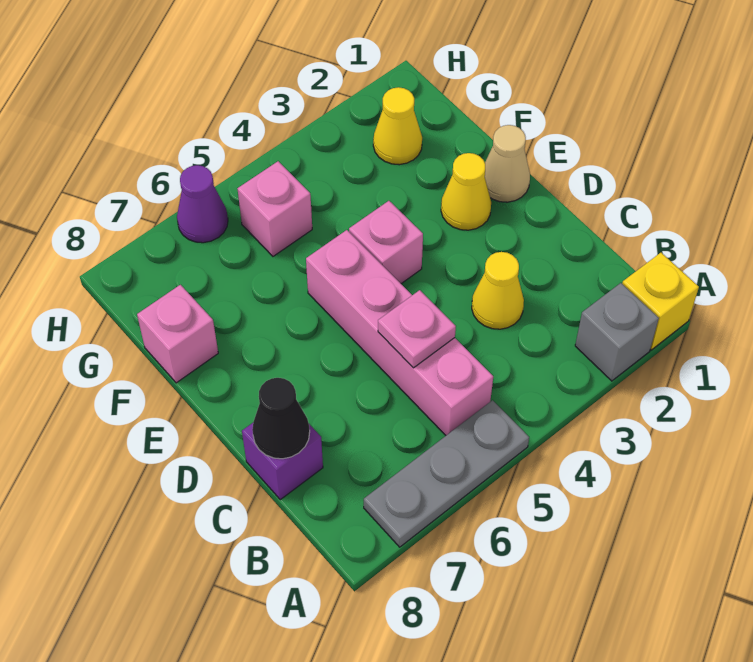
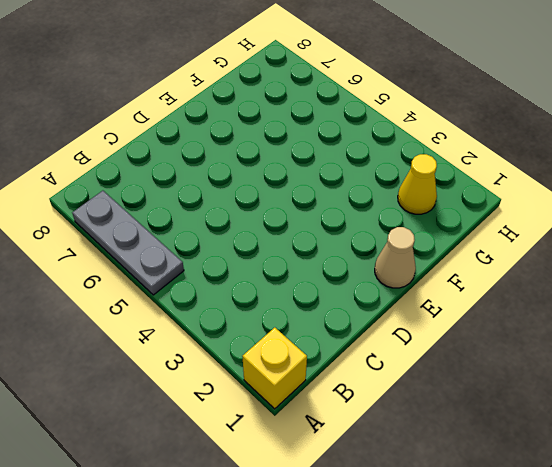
none -> grey 1x1 brick [575,283,659,381]
none -> pink 1x4 brick [306,230,493,435]
none -> yellow 1x1 cone [472,252,524,329]

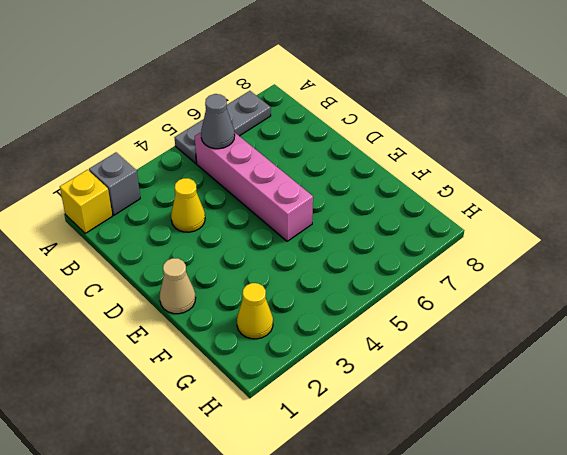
grey 1x1 cone [201,94,235,149] -> none
none -> purple 1x1 brick [242,423,323,499]
none -> yellow 1x1 cone [441,153,491,230]
none -> pink 1x1 brick [349,201,423,284]

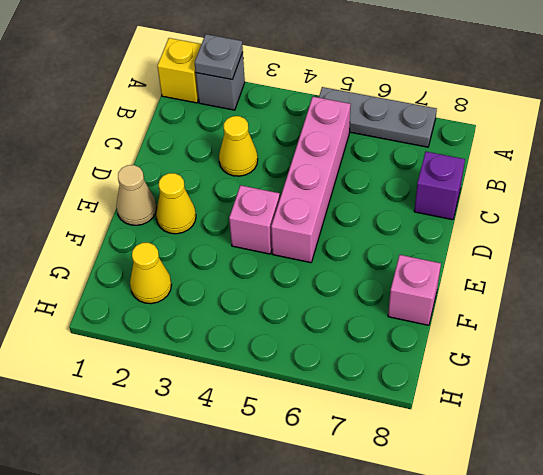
grey 1x1 plate [195,34,243,79] -> none
none -> pink 1x1 brick [237,161,312,256]
none -> purple 1x1 cone [177,165,228,243]
none -> pink 1x1 plate [378,290,456,368]

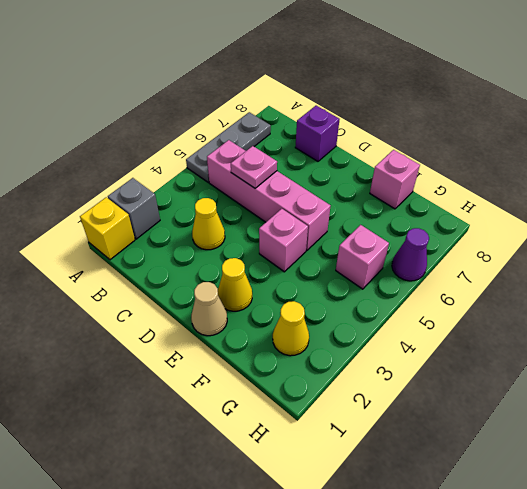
none -> black 1x1 cone [252,378,310,459]

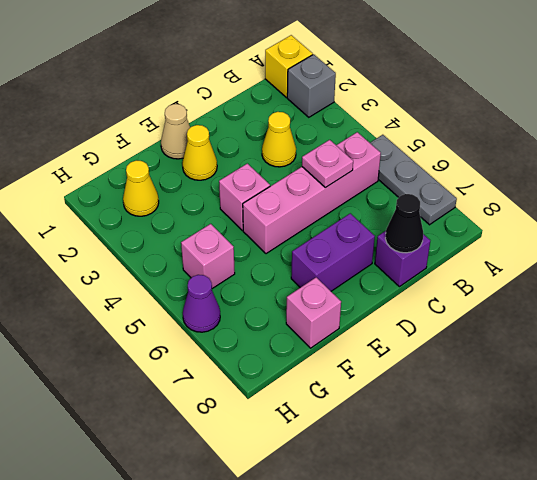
purple 1x2 brick [291,213,375,291] -> none

